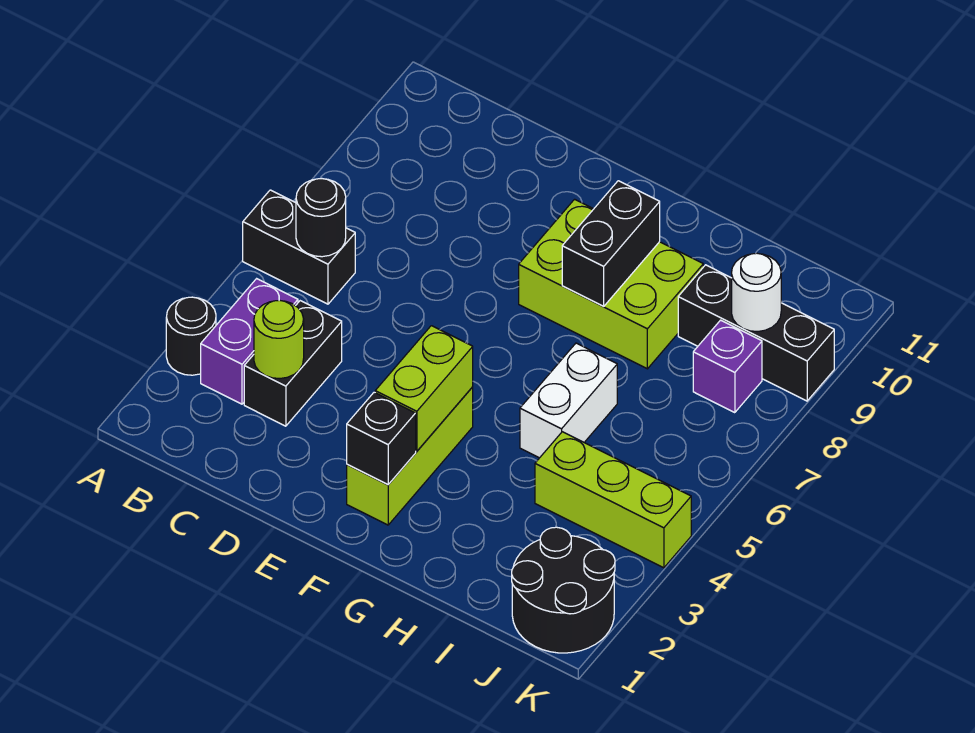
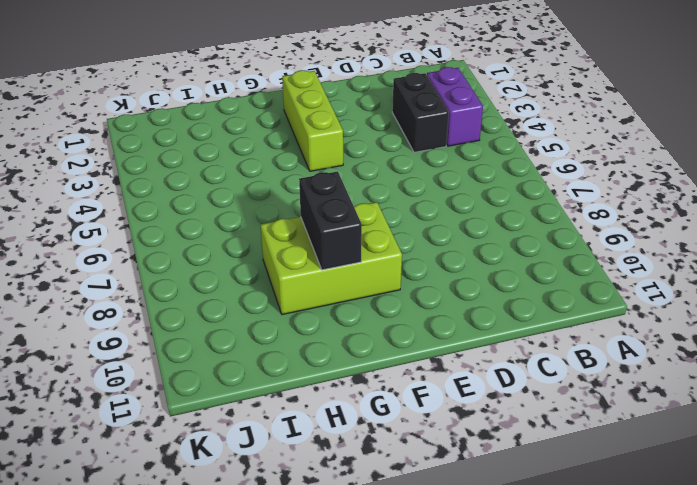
none -> black 1x1 round brick [166,297,216,375]
none -> black 1x2 brick [243,190,355,304]
none -> white 1x2 brick [520,343,617,458]

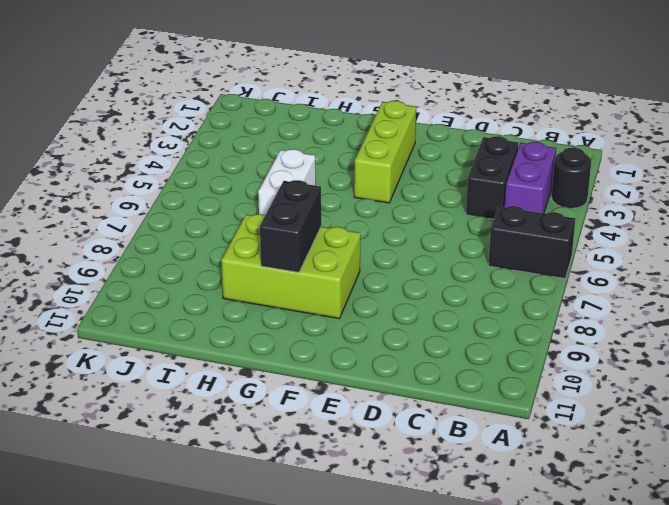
none -> lime 1x3 brick [535,432,691,568]
none -> black 1x3 brick [678,265,834,401]
none -> black 2x2 round brick [512,527,615,653]

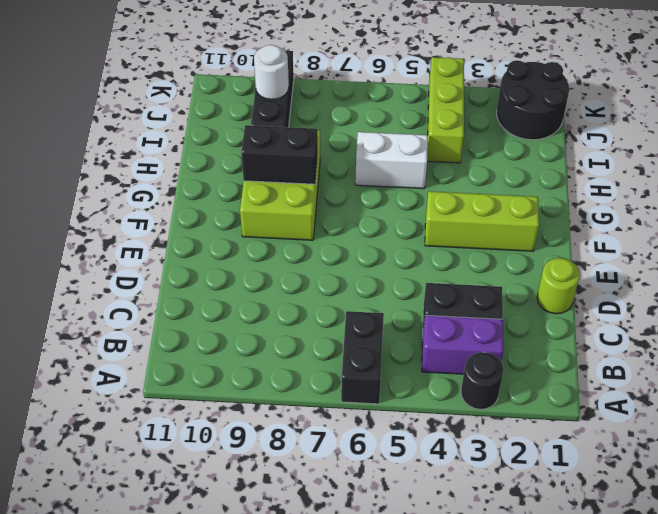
lime 1x1 round brick [537,258,580,314] -> lime 1x1 round brick moved to [254,300,304,379]
none -> purple 1x1 brick [693,320,762,413]
none -> black 1x1 round brick [296,179,346,257]
none -> black 1x1 brick [347,392,416,484]

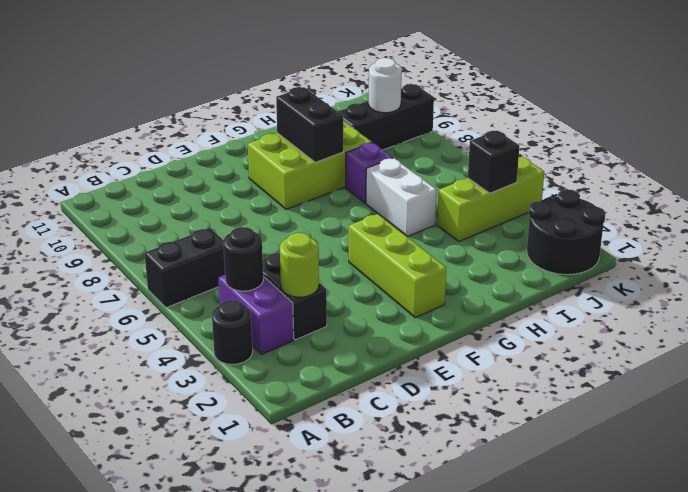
black 1x1 round brick [223,227,263,291] -> black 1x1 round brick moved to [296,179,346,257]
purple 1x1 brick [346,143,393,203] -> purple 1x1 brick moved to [693,320,762,413]
black 1x1 brick [468,131,519,193] -> black 1x1 brick moved to [347,392,416,484]
none -> lime 1x2 brick [375,326,473,451]

